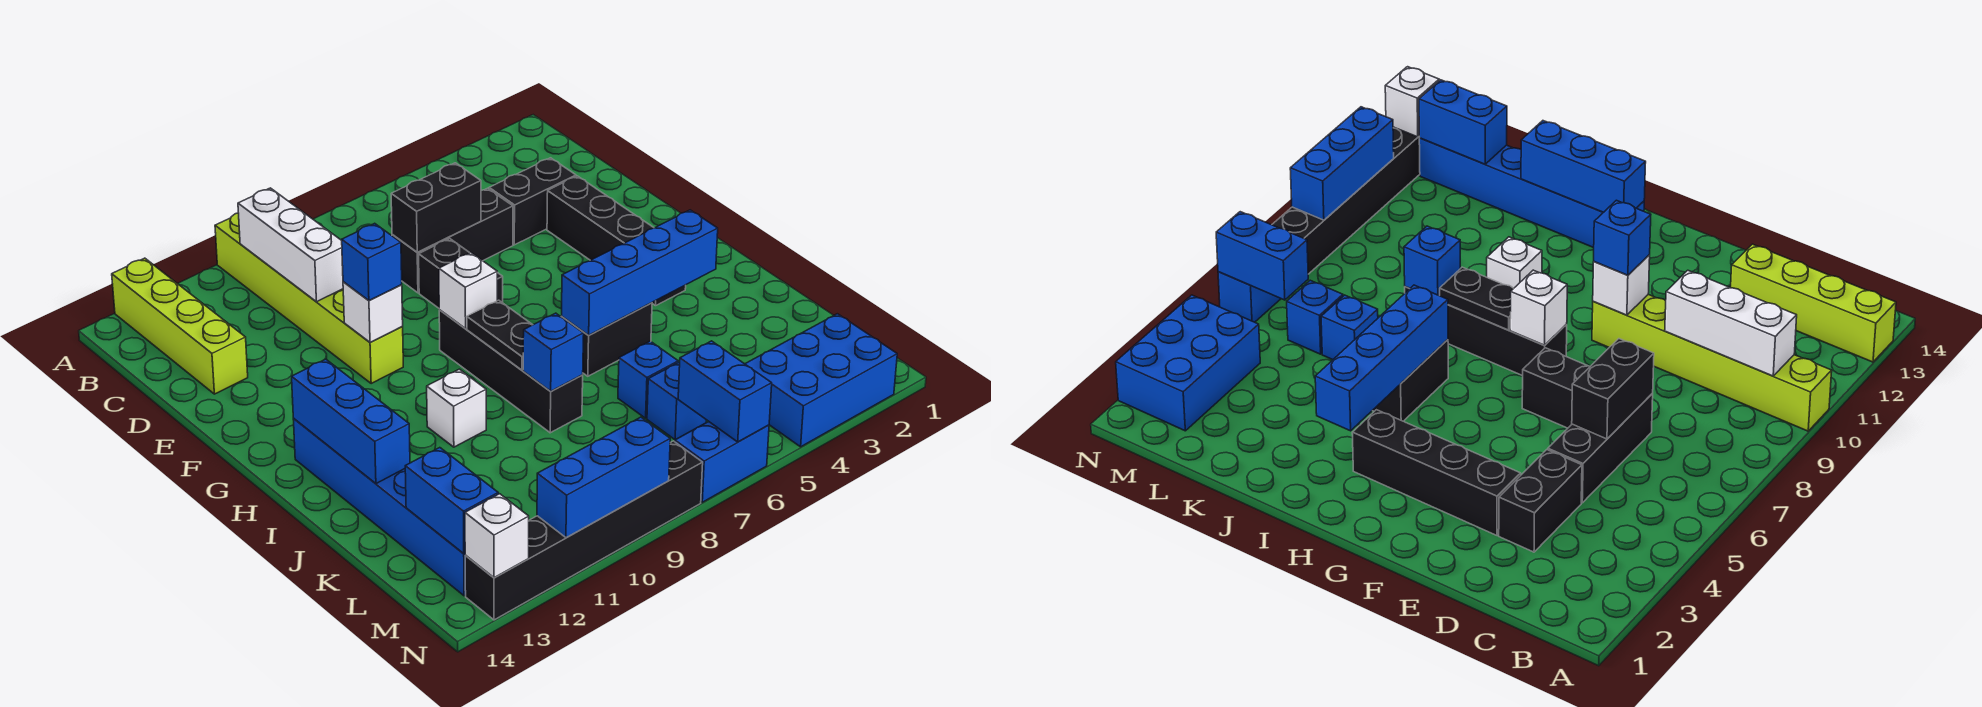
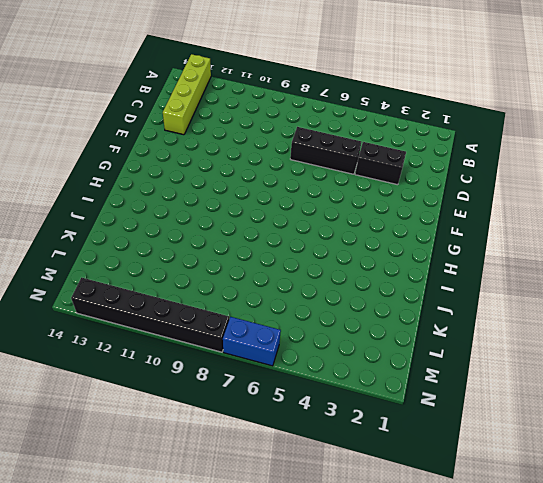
none -> lime 1x6 brick [215,213,403,383]
none -> black 1x4 brick [547,176,686,306]
none -> black 1x2 brick [419,239,503,308]

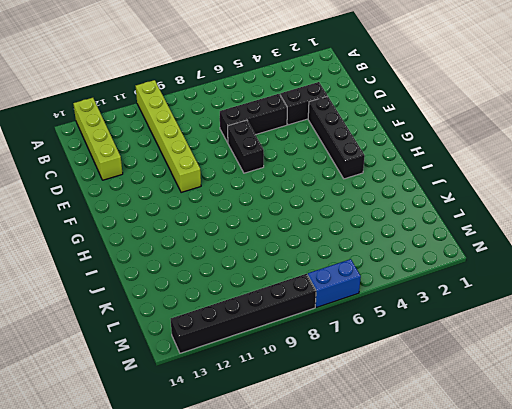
none -> black 1x4 brick [439,310,583,433]
none -> blue 1x6 brick [293,419,466,596]
none -> black 1x2 brick [562,303,652,376]

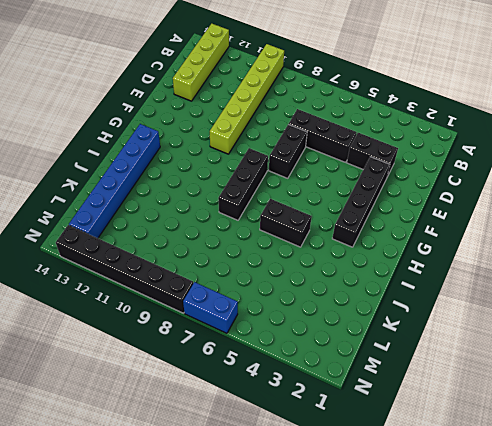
black 1x3 brick [218,148,268,220] -> black 1x4 brick [439,310,583,433]
none -> white 1x1 brick [427,369,486,447]
none -> blue 1x1 brick [618,341,678,418]
none -> blue 1x1 brick [647,362,706,440]

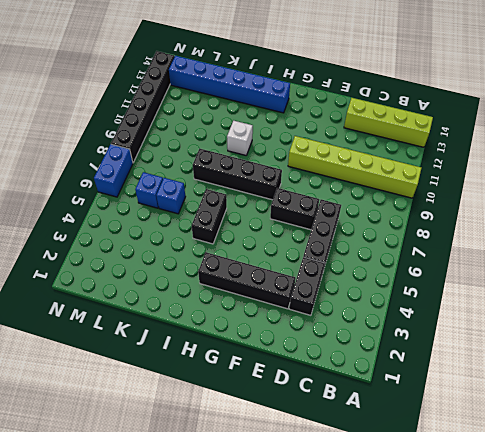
none -> blue 2x3 brick [745,314,897,447]
none -> white 1x3 brick [238,188,343,302]
none -> black 1x2 brick [391,163,481,252]

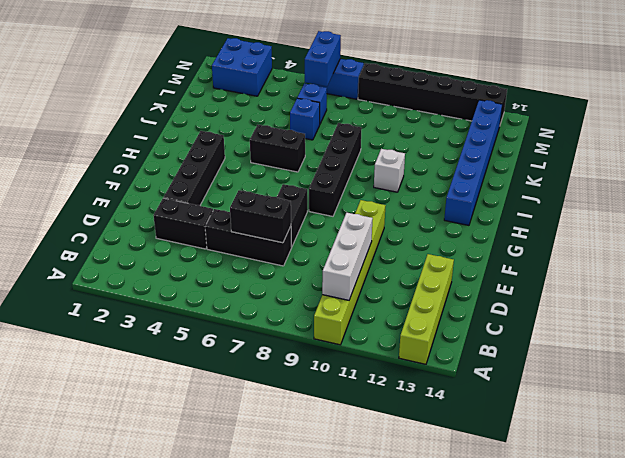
blue 2x2 brick [212,38,272,96] -> blue 2x3 brick [745,314,897,447]
none -> white 1x1 brick [343,282,403,343]
none -> white 1x1 brick [439,253,497,328]
none -> black 1x2 plate [467,300,532,370]

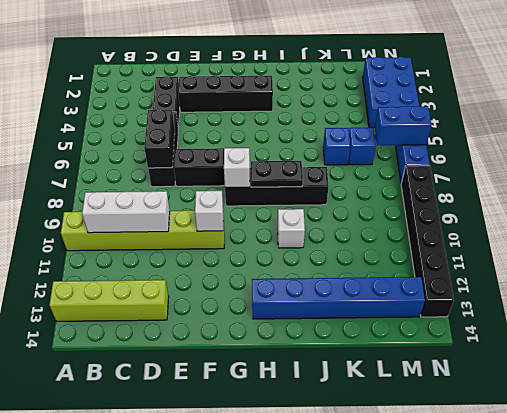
none -> black 1x2 brick [562,303,652,376]
none -> blue 1x3 brick [292,359,410,484]
none -> blue 1x4 brick [562,210,718,335]

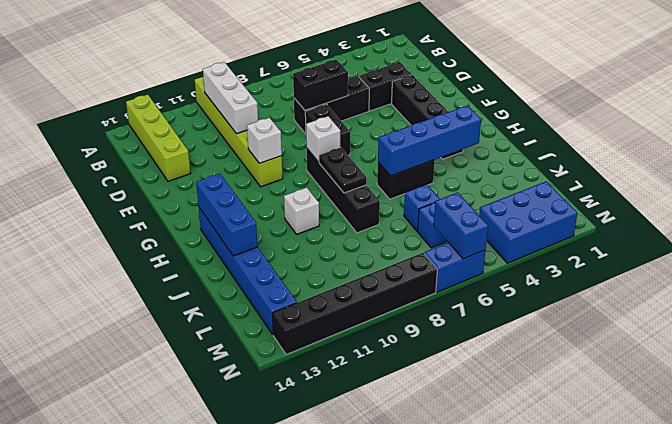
none -> blue 1x1 brick [523,313,584,391]
none -> blue 1x2 brick [405,448,498,554]
none -> blue 1x3 brick [537,417,670,538]

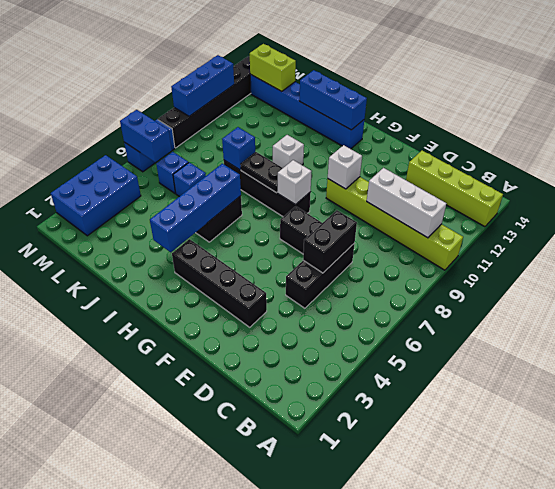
lime 1x2 brick [250,44,296,92] -> blue 1x2 brick [405,448,498,554]
none -> black 1x2 brick [489,158,576,245]
none -> white 1x1 brick [465,494,529,578]
none -> blue 1x1 brick [342,223,402,300]

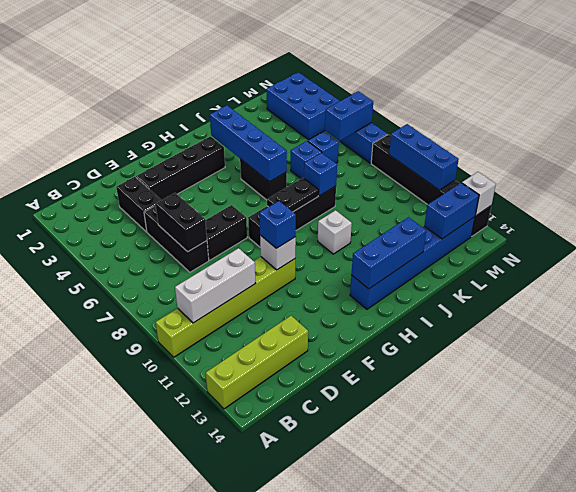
none -> white 1x1 brick [439,253,497,328]

